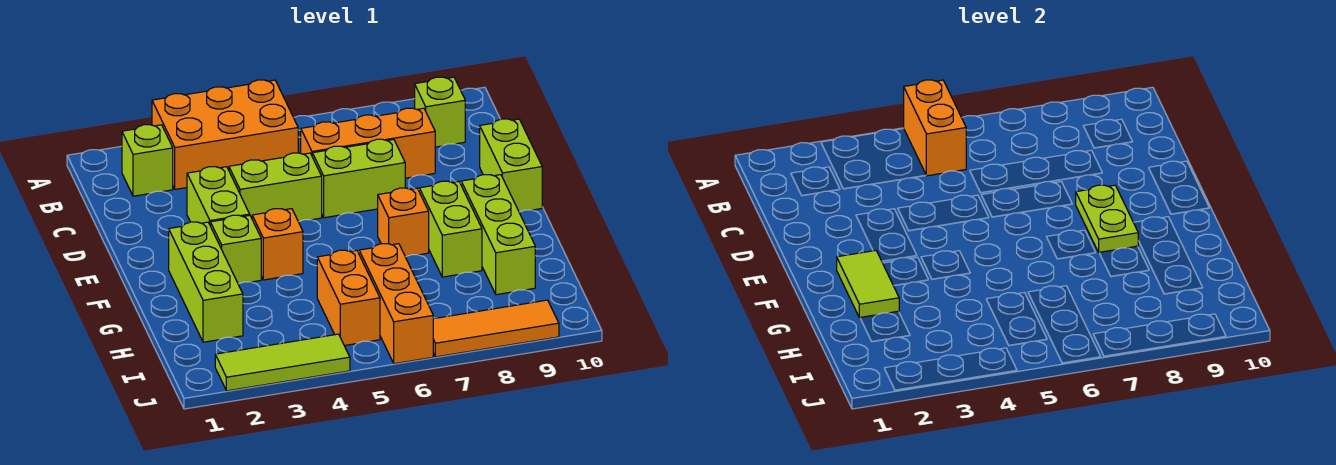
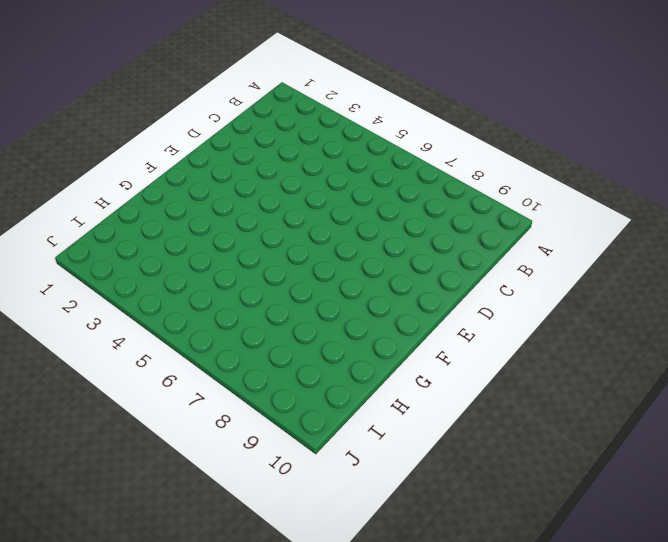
none -> orange 2x3 brick [152,80,298,189]
none -> lime 1x1 brick [122,125,173,196]
none -> lime 1x1 brick [415,77,465,147]

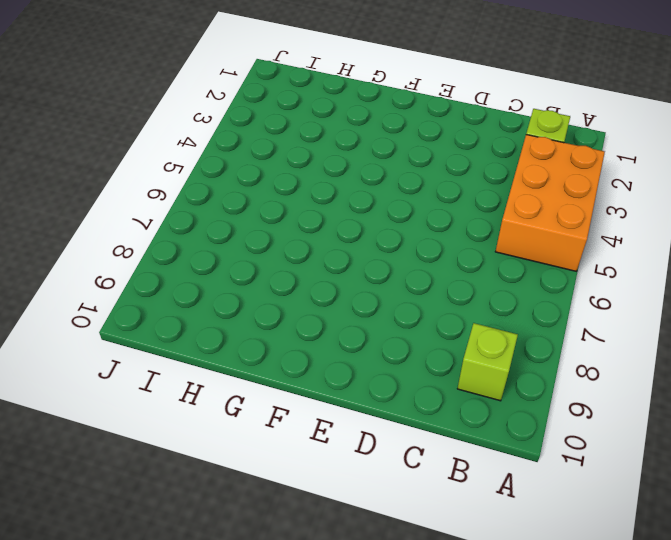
none -> orange 1x3 brick [301,108,435,178]
none -> lime 1x2 brick [187,167,250,224]
none -> lime 1x2 brick [229,153,322,222]

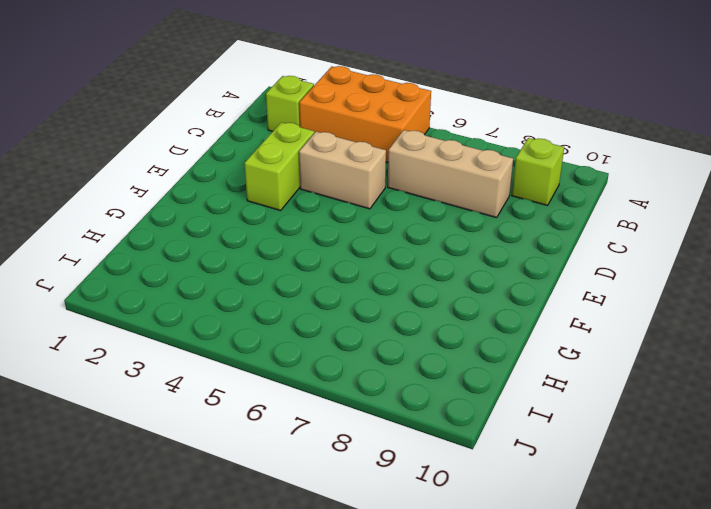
tan 1x3 brick [388,130,513,218] -> orange 1x3 brick [301,108,435,178]
tan 1x2 brick [299,132,386,209] -> lime 1x2 brick [229,153,322,222]
none -> lime 1x2 brick [312,139,405,218]
none -> lime 1x2 brick [480,119,542,212]
none -> lime 1x3 brick [169,222,243,342]

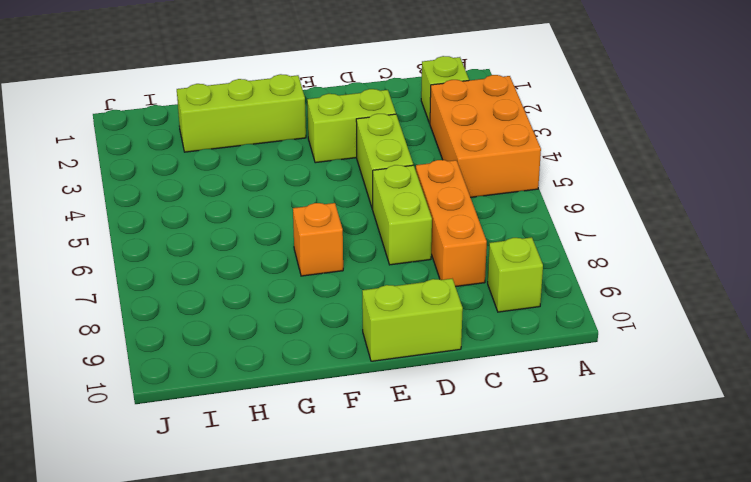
none -> lime 1x1 brick [210,215,261,284]
none -> orange 1x1 brick [252,209,303,280]
none -> lime 1x2 brick [419,181,482,277]

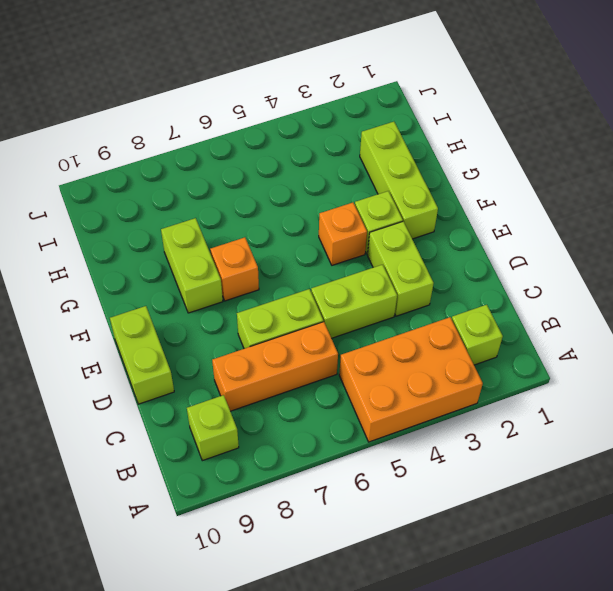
none -> lime 1x3 brick [461,175,535,295]
none -> orange 1x2 brick [317,250,380,346]
none -> orange 1x3 brick [359,244,433,364]

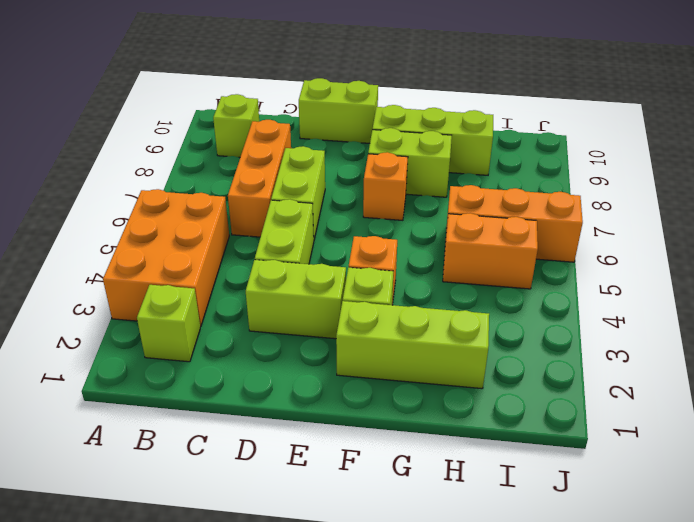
none -> lime 1x3 tile [215,334,350,391]
none -> orange 1x3 tile [433,300,559,357]
none -> orange 1x2 brick [904,80,966,176]

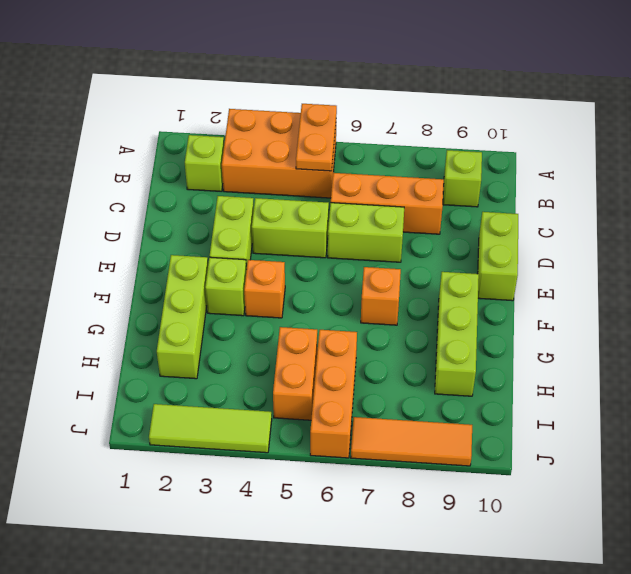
orange 1x2 plate [296,104,337,171] -> orange 1x2 brick [904,80,966,176]
none -> lime 1x2 brick [419,181,482,277]
none -> lime 1x2 plate [1076,185,1138,252]
none -> lime 1x2 tile [837,250,899,318]

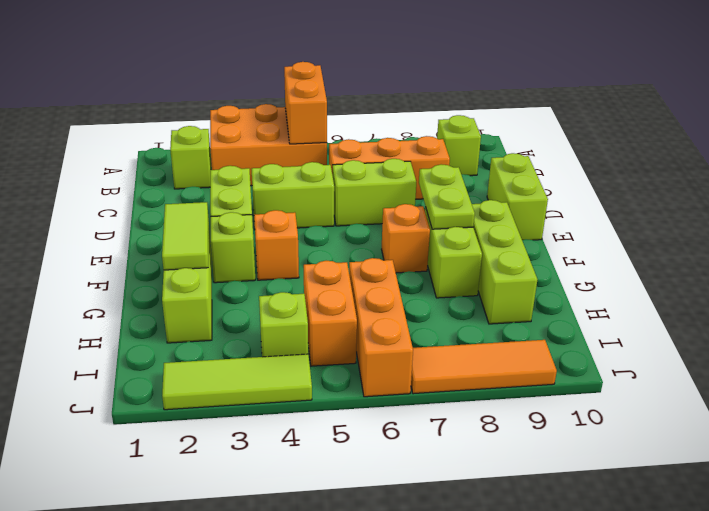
lime 1x1 brick [259,292,308,357] -> none

